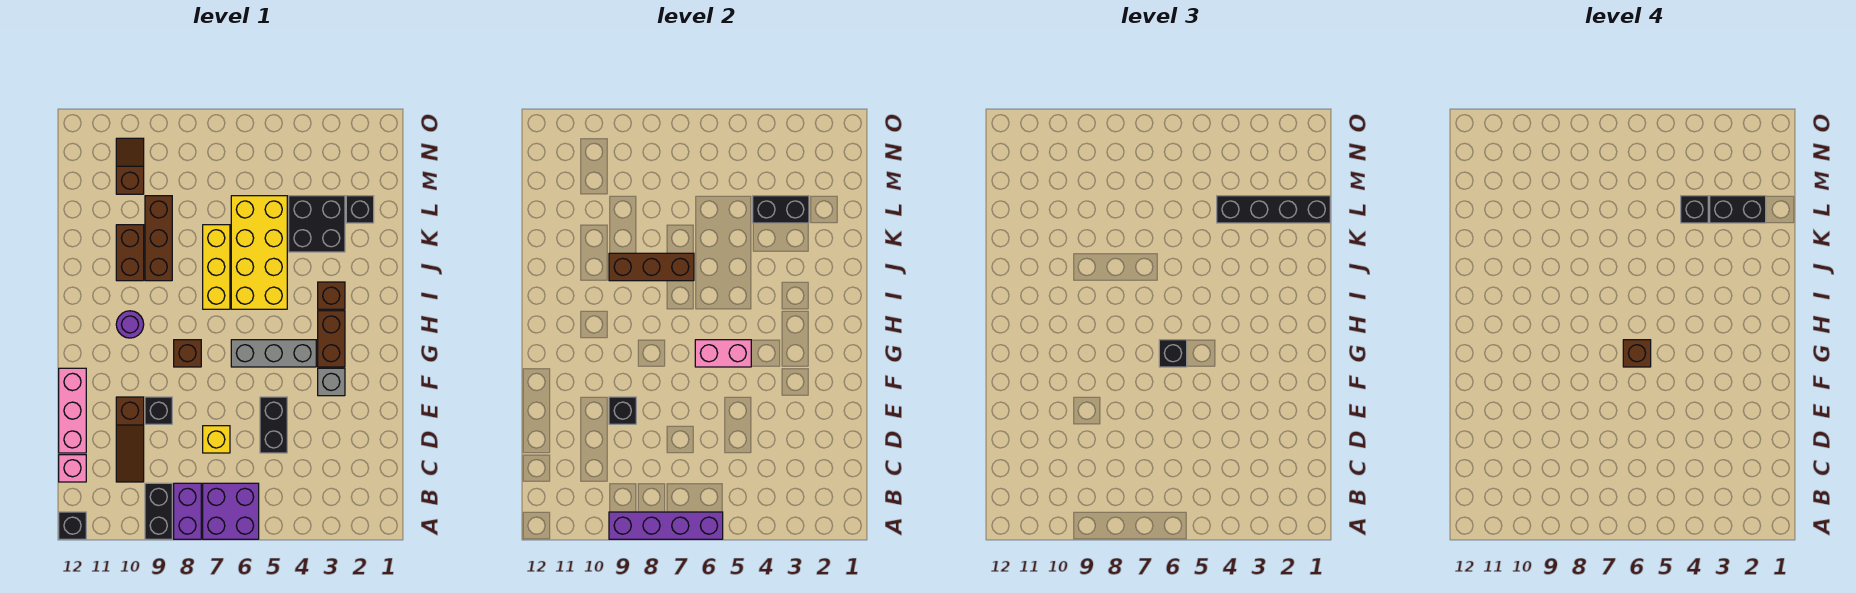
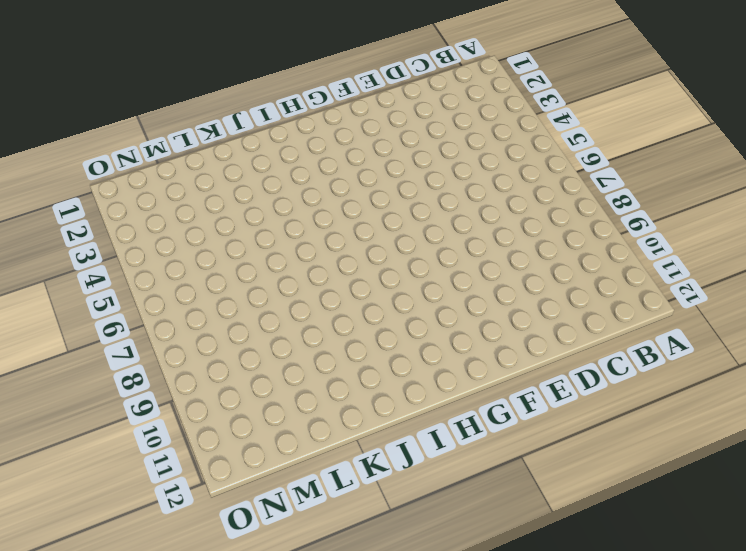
none -> purple 2x2 brick [203,483,259,539]
none -> purple 1x2 brick [174,483,201,539]
none -> black 1x2 brick [145,483,172,539]
none -> black 1x1 brick [59,512,86,539]

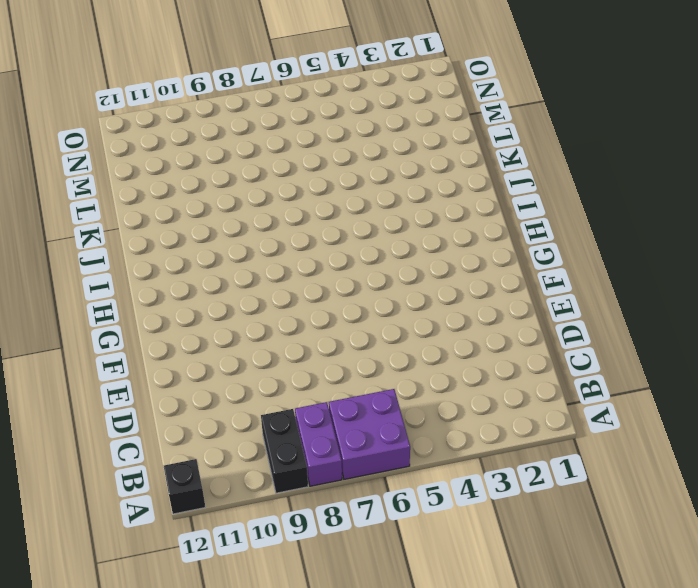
none -> brown 1x3 slope [116,397,144,482]
none -> pink 1x1 brick [59,455,86,482]
none -> black 1x2 brick [260,397,287,453]
none -> yellow 1x1 brick [203,426,230,453]

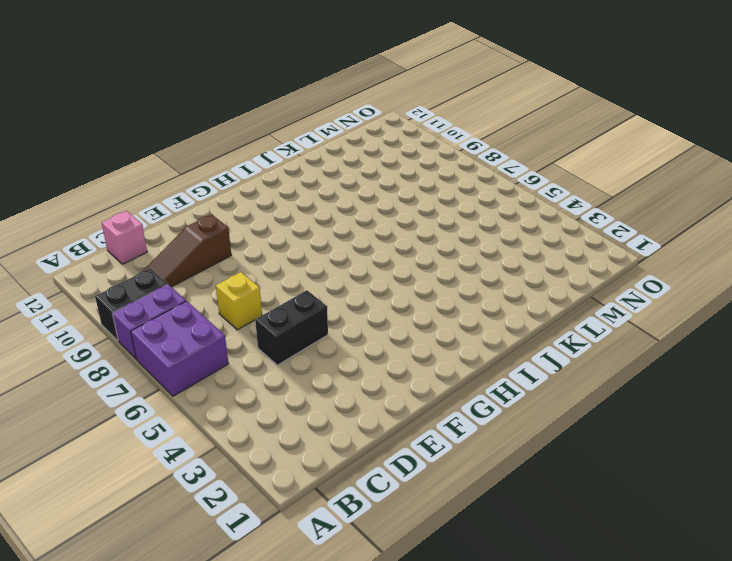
none -> black 1x1 brick [59,512,86,539]
none -> pink 1x3 brick [59,368,86,453]
none -> black 1x1 brick [145,397,172,424]
none -> grey 1x1 brick [318,368,345,396]

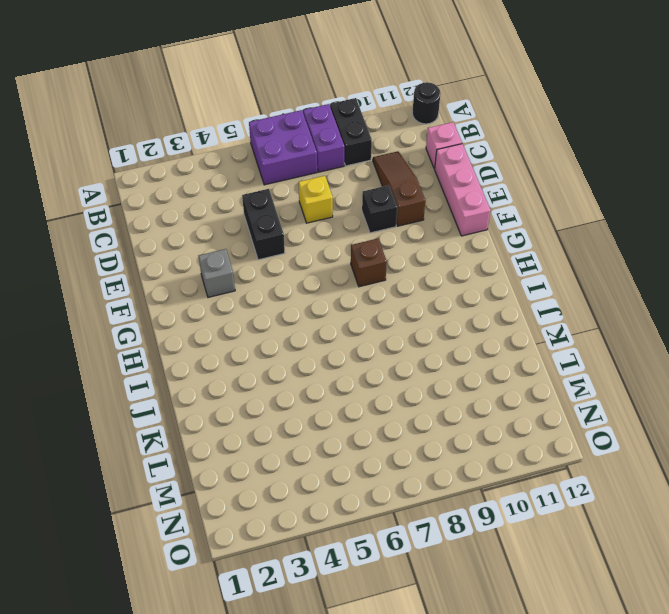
black 1x1 round brick [412,82,440,124] -> black 1x1 brick [59,512,86,539]
none -> brown 1x2 brick [318,311,345,367]
none -> grey 1x3 brick [231,340,316,367]
none -> purple 1x1 round brick [116,311,144,338]
none -> brown 1x1 brick [318,282,345,309]

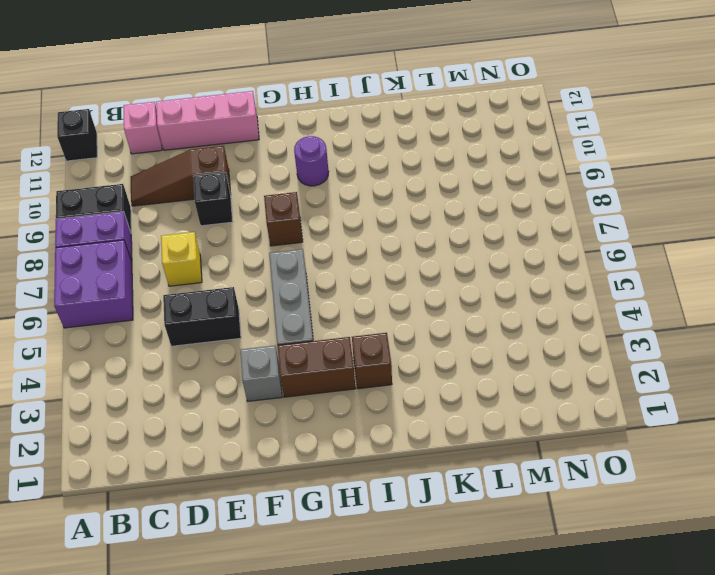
none -> yellow 2x4 brick [231,196,287,309]
none -> yellow 1x3 brick [203,225,230,309]
none -> brown 1x3 brick [145,196,172,281]
none -> brown 1x2 brick [116,225,144,281]

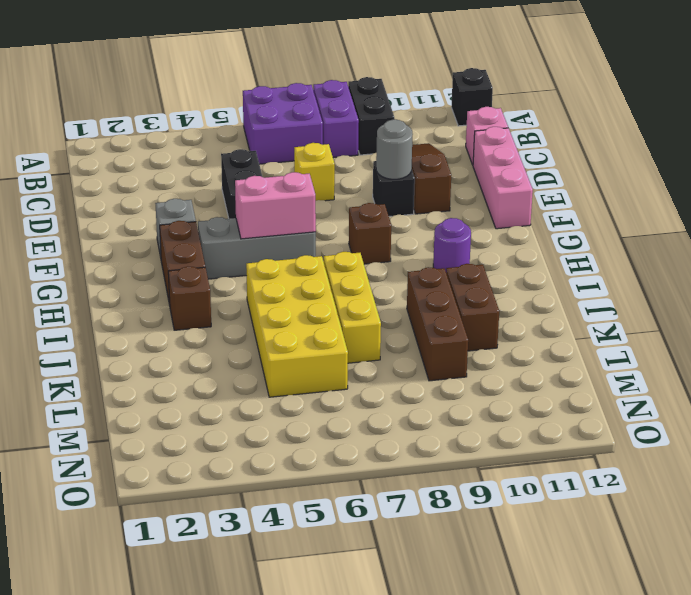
grey 1x1 round brick [376,120,413,179] -> black 1x1 brick [609,397,636,424]
none -> black 2x2 brick [289,196,345,252]
none -> black 1x1 brick [346,196,374,223]
none -> brown 1x2 slope [116,138,144,194]
none -> purple 1x4 brick [609,512,723,539]

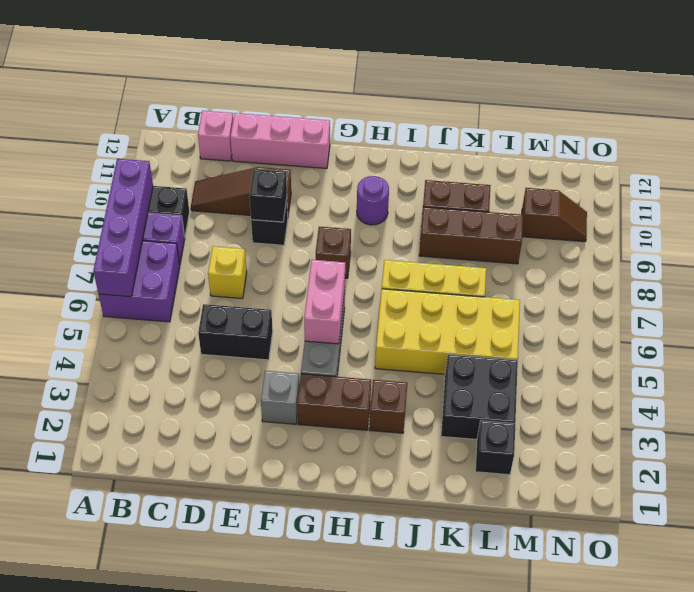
none -> black 1x1 brick [59,512,86,539]
none -> brown 1x3 brick [609,253,694,281]
none -> black 1x2 brick [753,196,809,223]
none -> black 1x1 brick [1159,340,1187,367]

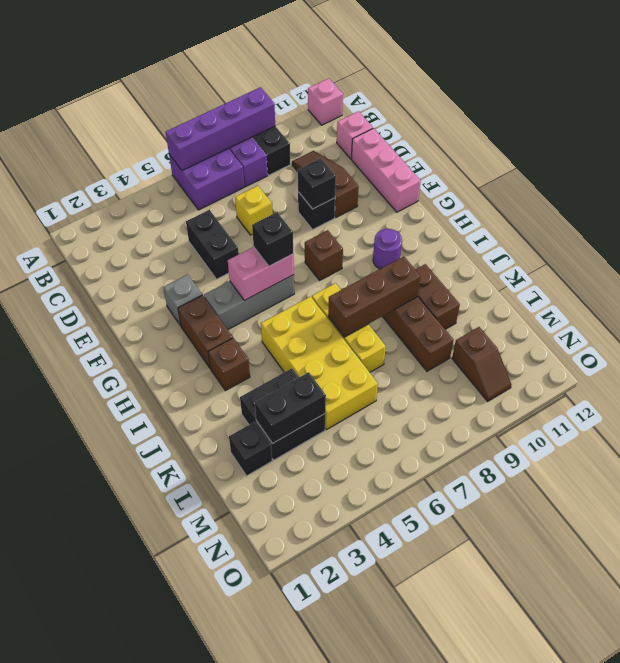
pink 1x1 brick [308,78,343,125] -> black 1x1 brick [59,512,86,539]
none -> black 1x4 brick [1217,196,1330,223]
none -> brown 1x1 brick [1623,340,1651,367]
none -> black 1x2 brick [1710,196,1766,223]
none -> black 1x1 brick [1681,196,1708,223]

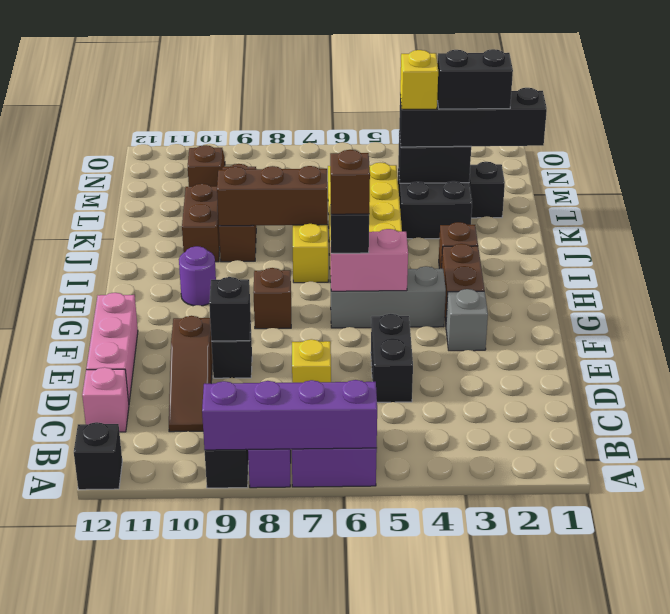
yellow 1x1 brick [400,50,438,109] -> black 1x1 brick [1681,196,1708,223]

